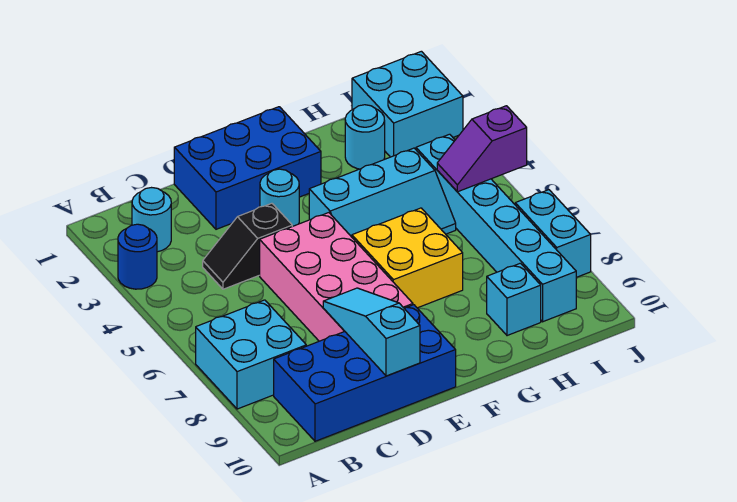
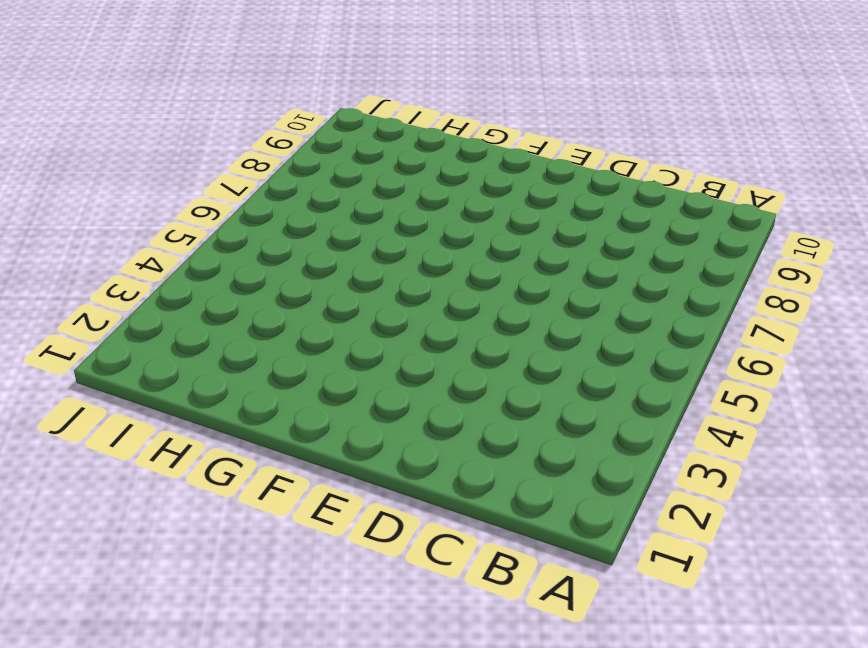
none -> blue 1x1 round brick [118,224,157,289]
none -> cyan 2x2 brick [196,300,306,409]
none -> cyan 1x1 round brick [132,188,171,252]

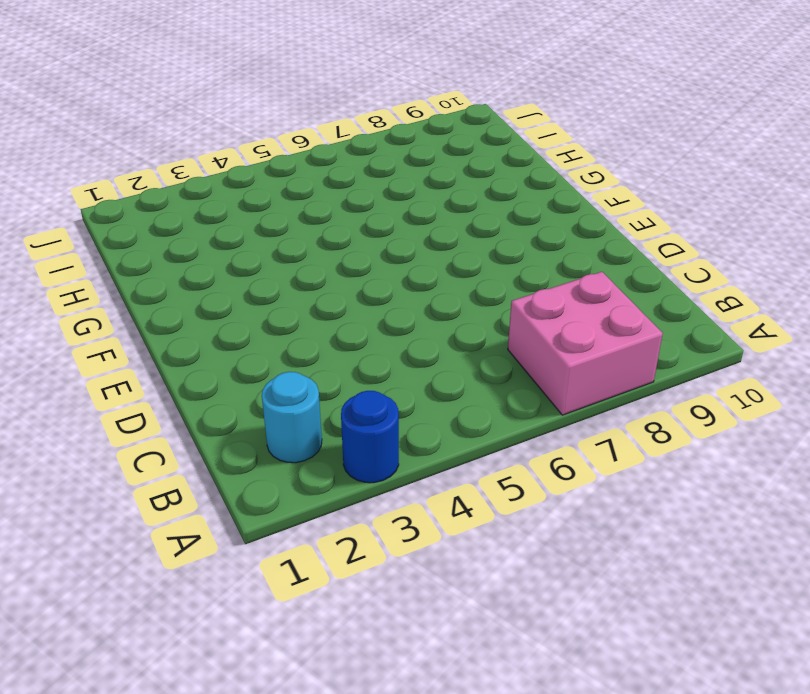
pink 2x2 brick [508,272,663,415] -> cyan 2x2 brick [196,300,306,409]
none -> blue 2x4 brick [274,305,456,441]
none -> black 1x2 slope [203,203,292,289]
none -> blue 2x3 brick [174,107,321,229]

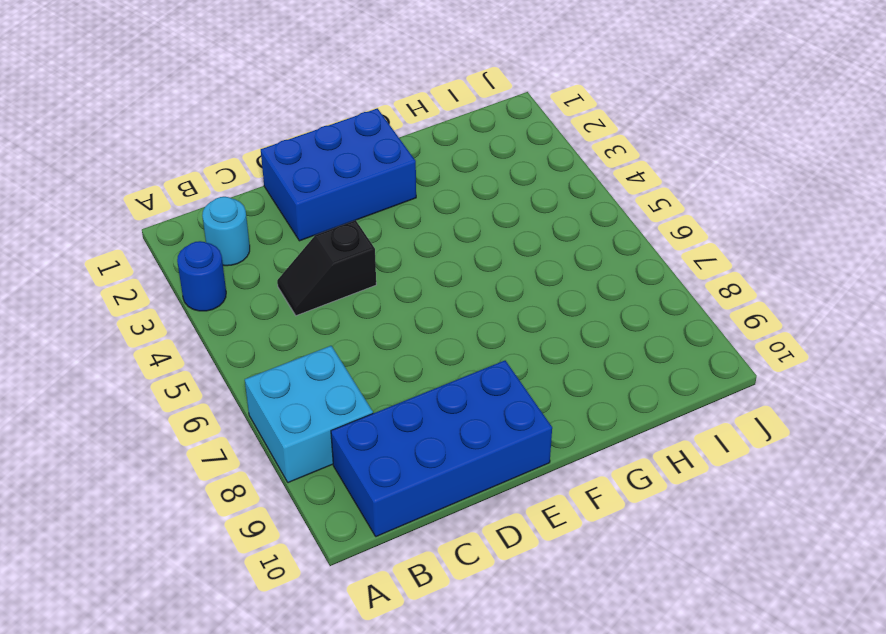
none -> pink 2x4 brick [260,213,413,341]
none -> cyan 1x1 round brick [260,169,299,226]
none -> cyan 2x3 slope [309,148,456,237]

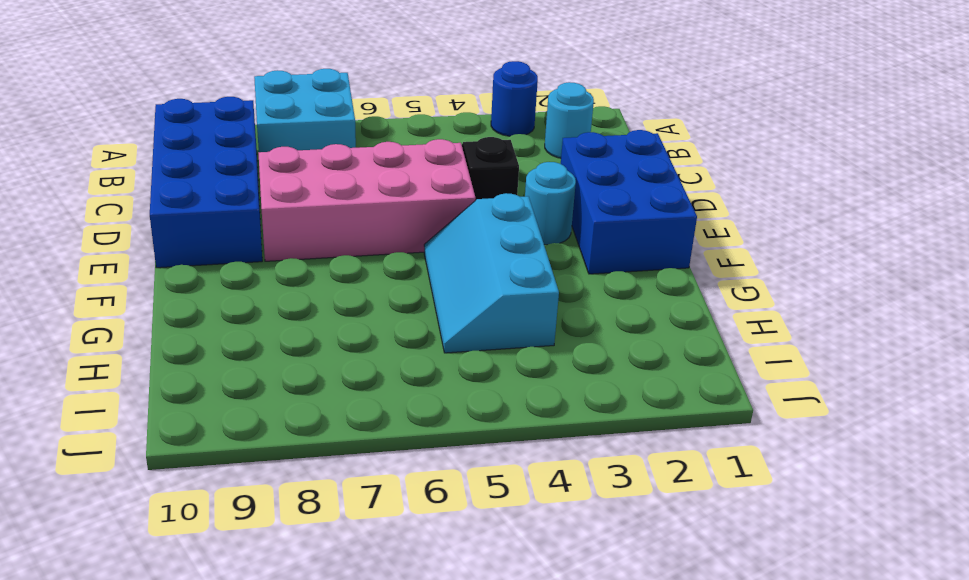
none -> yellow 2x2 brick [352,208,463,308]
none -> cyan 1x1 round brick [345,105,385,169]
none -> cyan 1x1 brick [487,263,541,336]

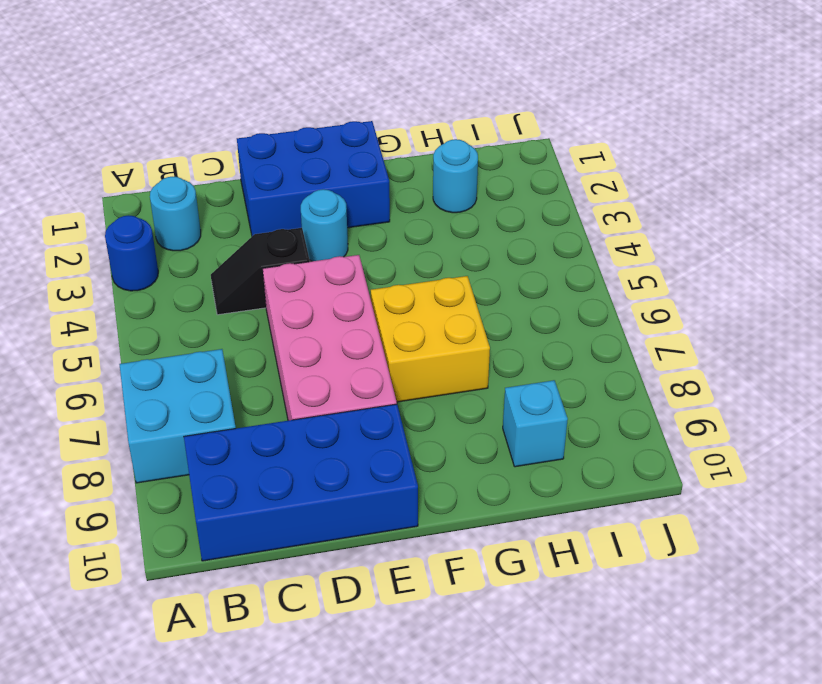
none -> cyan 2x3 slope [309,148,456,237]
none -> cyan 2x2 brick [352,51,463,157]
none -> cyan 1x6 brick [416,134,576,322]

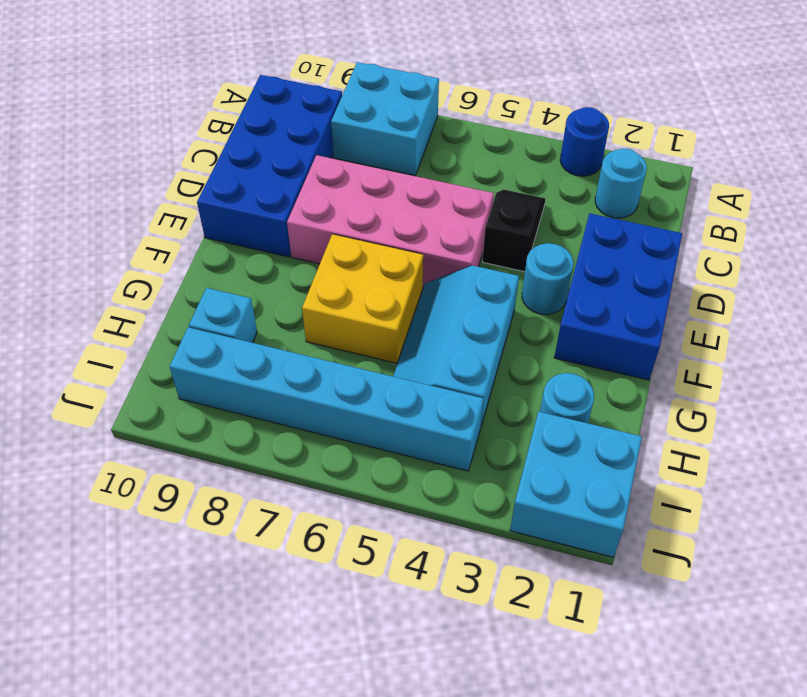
none -> cyan 1x2 brick [515,190,591,277]
none -> cyan 1x3 slope [323,288,420,376]
none -> purple 1x2 slope [437,106,527,192]

